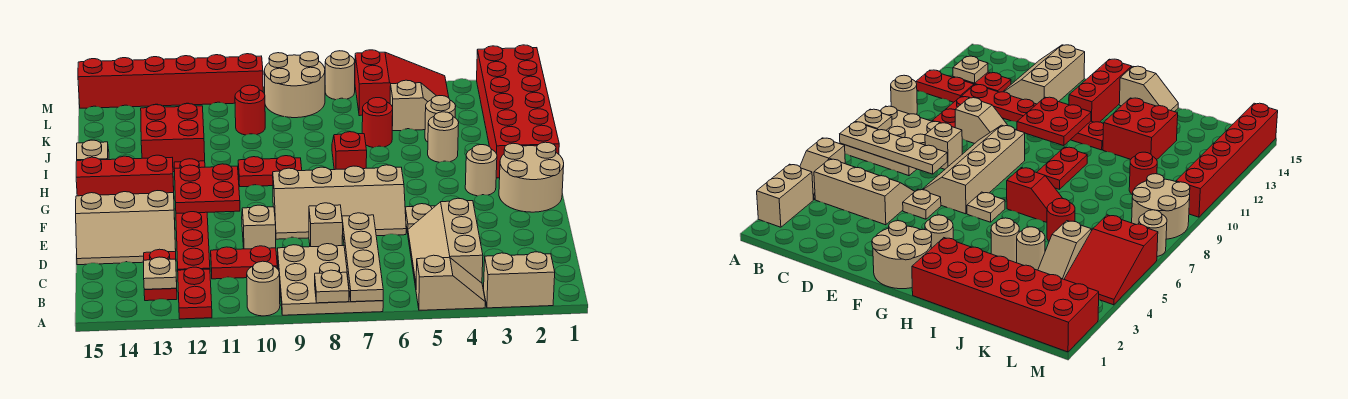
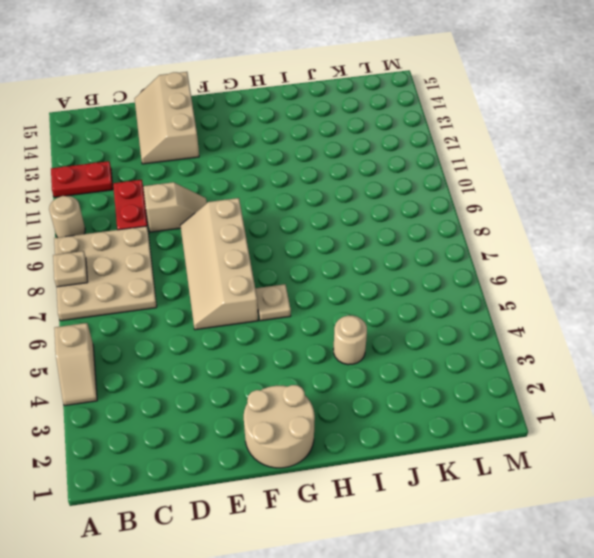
none -> tan 1x2 brick [484,252,555,308]
none -> tan 2x3 slope [408,198,483,288]
none -> red 1x2 plate [144,249,177,301]
none -> red 1x6 plate [174,159,210,270]

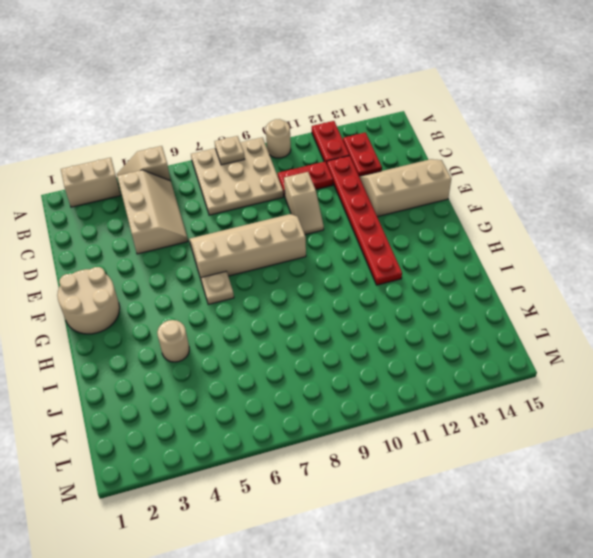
none -> tan 1x1 brick [309,203,343,247]
none -> tan 1x1 plate [405,204,435,233]
none -> tan 1x1 round brick [465,145,497,196]
none -> red 1x3 brick [76,155,174,196]

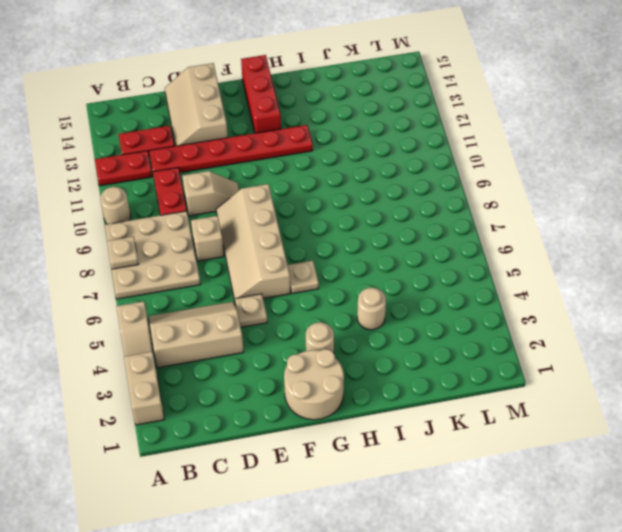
none -> red 2x6 brick [477,45,559,178]
none -> red 1x2 slope [332,132,367,170]
none -> red 1x2 plate [238,156,302,187]
none -> tan 1x2 slope [77,140,109,161]

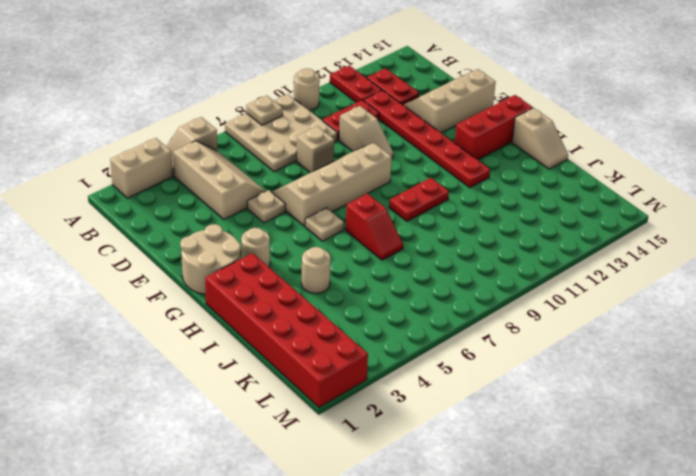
none -> red 2x2 brick [141,104,205,172]
none -> tan 1x1 round brick [425,96,456,142]
none -> red 1x1 round brick [362,98,393,148]
none -> tan 1x2 slope [390,80,436,131]

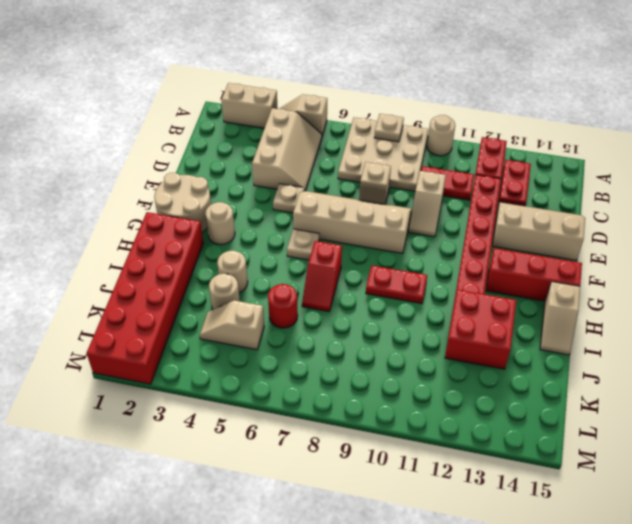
none -> red 1x1 round brick [235,85,265,135]
none -> red 2x3 slope [355,50,449,116]
none -> tan 2x2 round brick [264,52,325,118]
none -> tan 1x1 round brick [325,51,355,100]

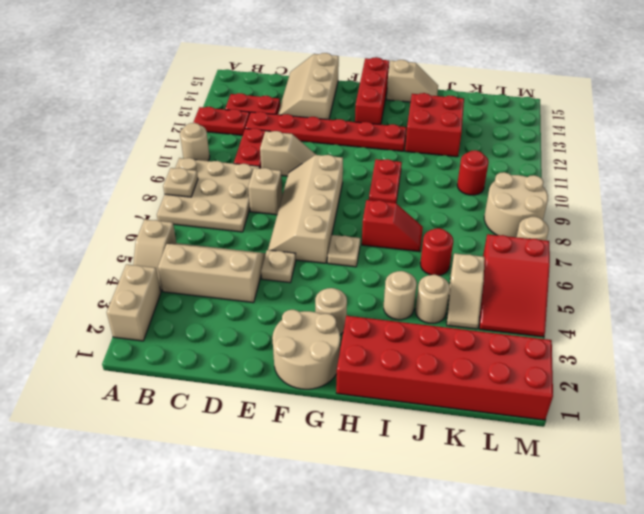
none -> red 1x6 brick [78,54,263,108]
none -> tan 1x4 plate [342,213,383,302]
none -> tan 1x1 plate [143,257,177,289]
none -> red 2x2 plate [174,164,240,213]

